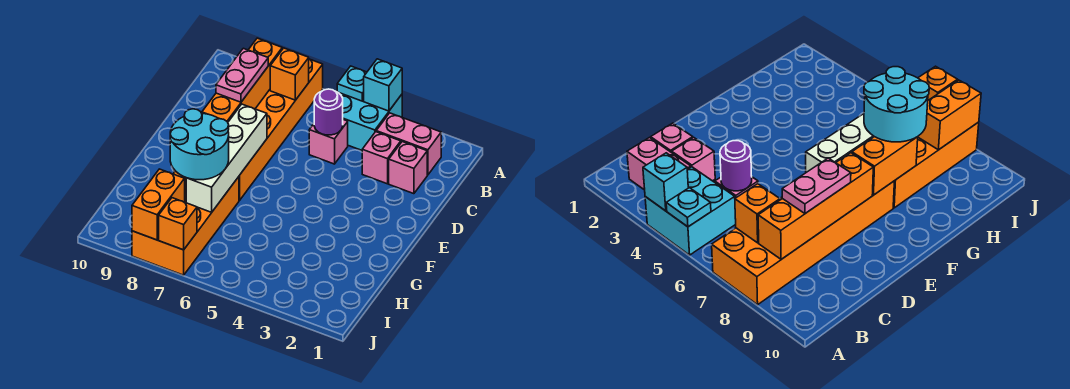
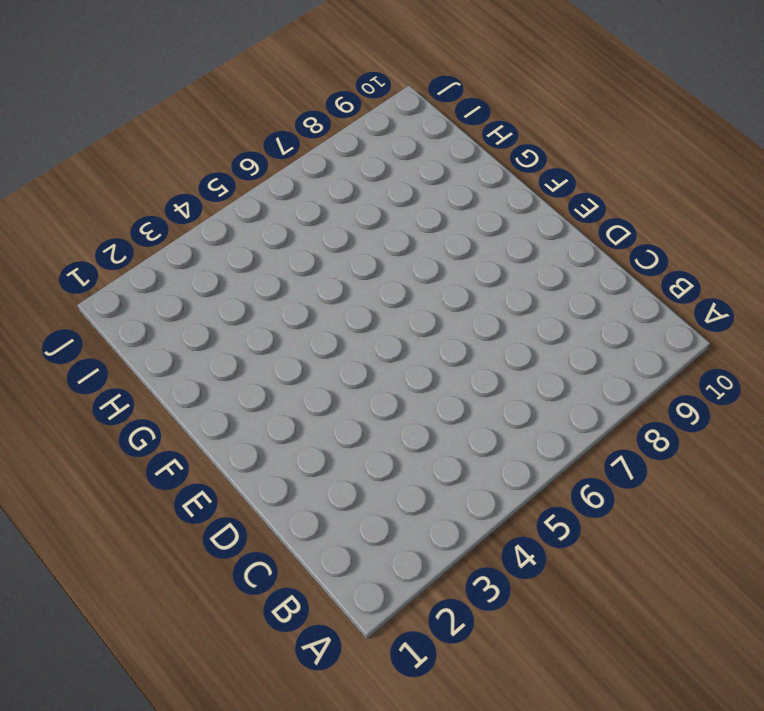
none -> cyan 2x2 brick [339,93,402,150]
none -> orange 2x6 brick [239,59,323,200]
none -> pink 1x2 brick [376,113,441,175]

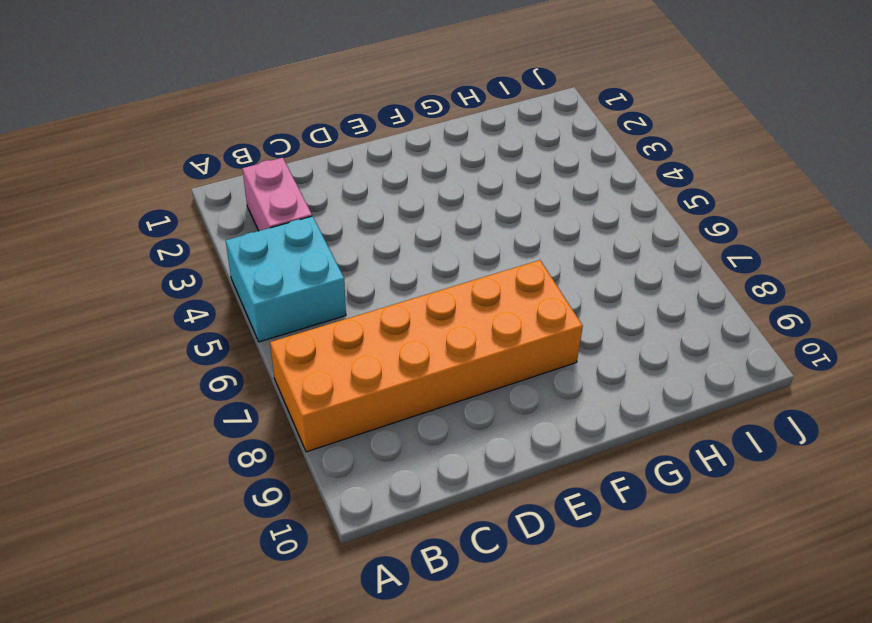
none -> pink 1x1 brick [389,142,427,194]
none -> pink 1x1 brick [362,132,401,184]
none -> pink 1x1 brick [309,120,348,164]

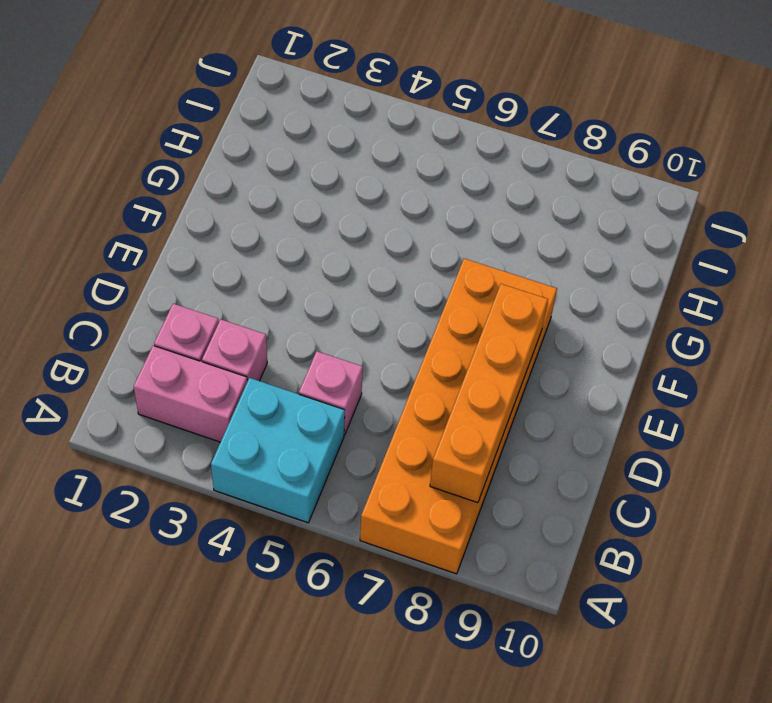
none -> orange 2x4 brick [132,177,239,275]
none -> cyan 1x1 brick [364,59,402,111]
none -> cyan 1x1 plate [337,66,367,101]

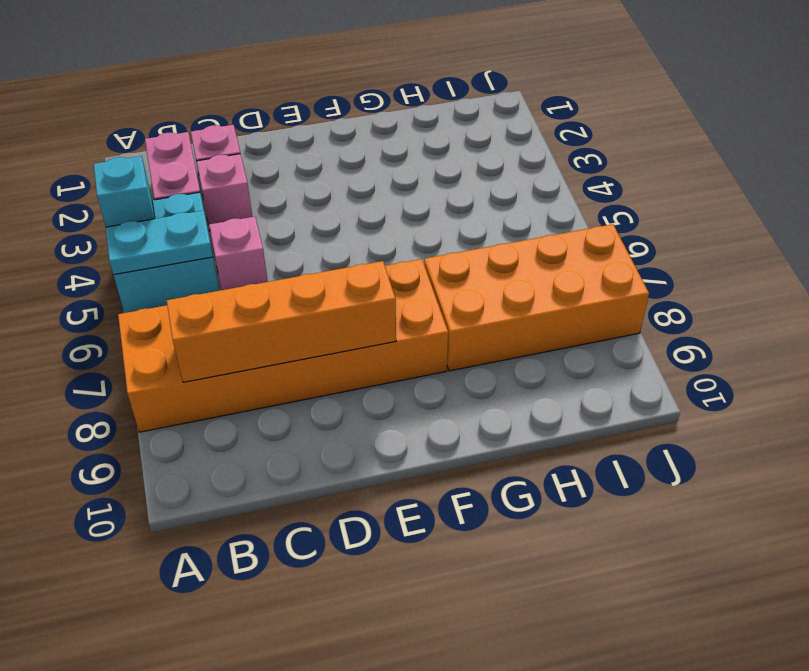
cyan 1x2 plate [106,211,213,275] -> cyan 1x1 plate [337,66,367,101]
none -> orange 1x1 brick [270,48,309,100]
none -> purple 1x1 round brick [314,89,343,135]
none -> white 1x4 brick [186,104,267,212]

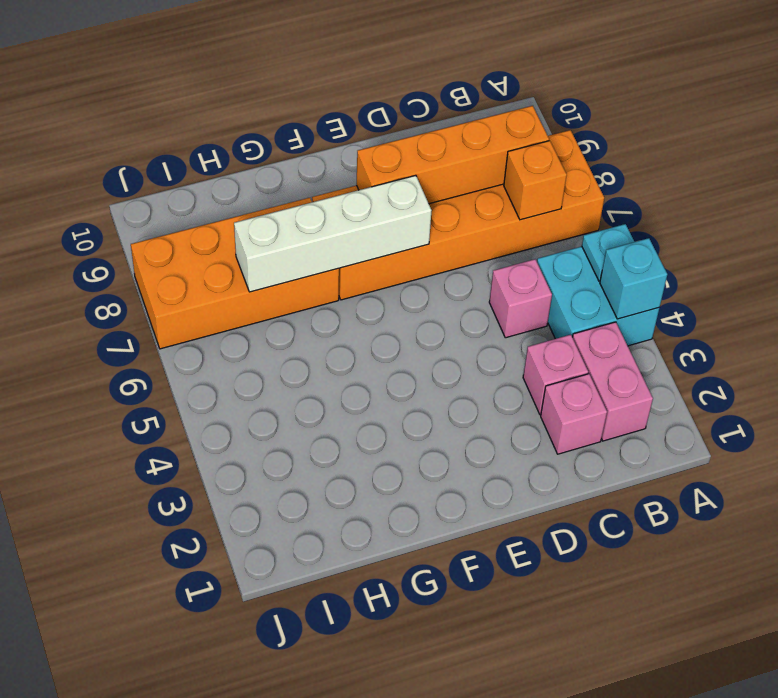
none -> purple 1x1 round brick [314,89,343,135]
none -> orange 1x2 brick [852,137,918,195]
none -> orange 1x2 brick [132,169,185,240]

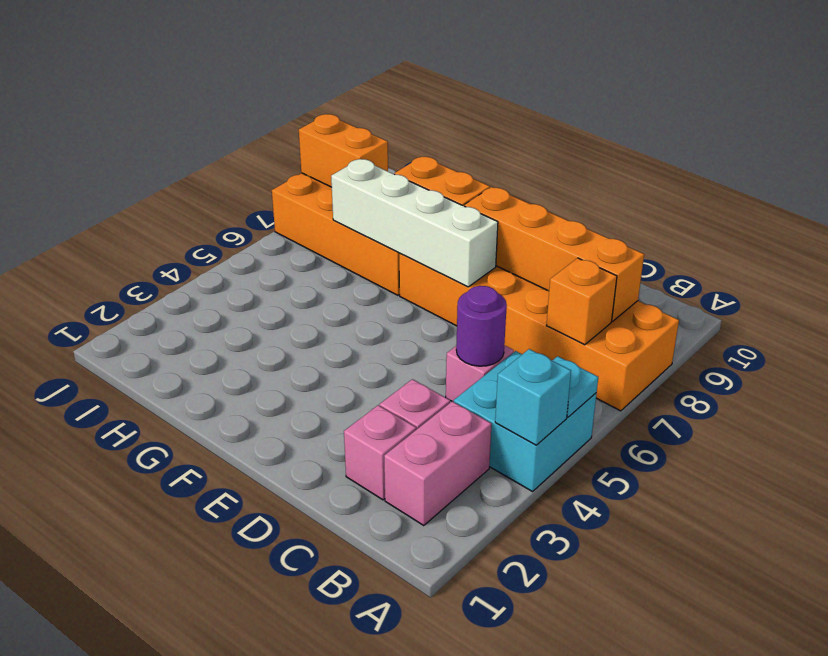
none -> orange 1x1 brick [159,198,197,250]
none -> pink 1x2 plate [216,48,268,102]
none -> cyan 2x2 round brick [170,109,229,180]

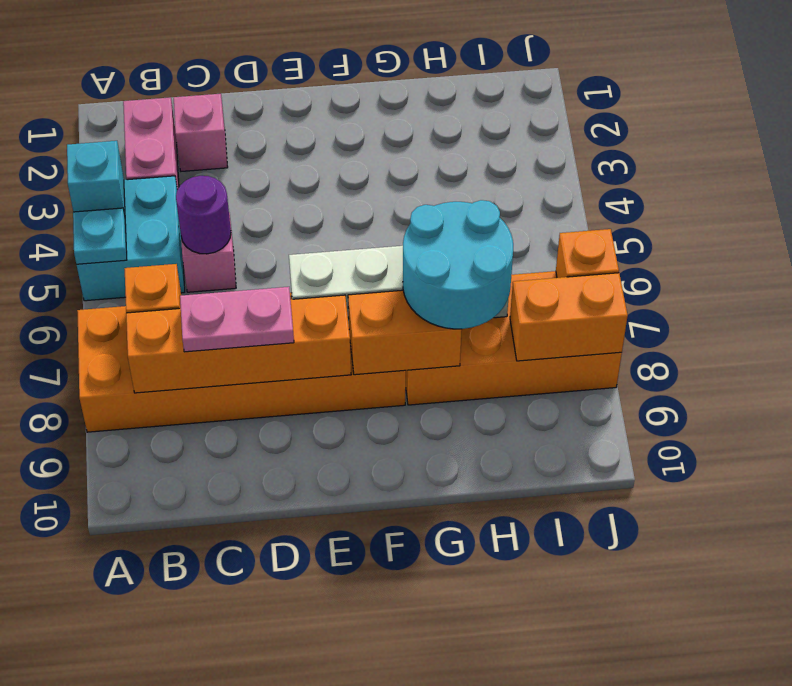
none -> pink 1x1 brick [362,132,401,184]

